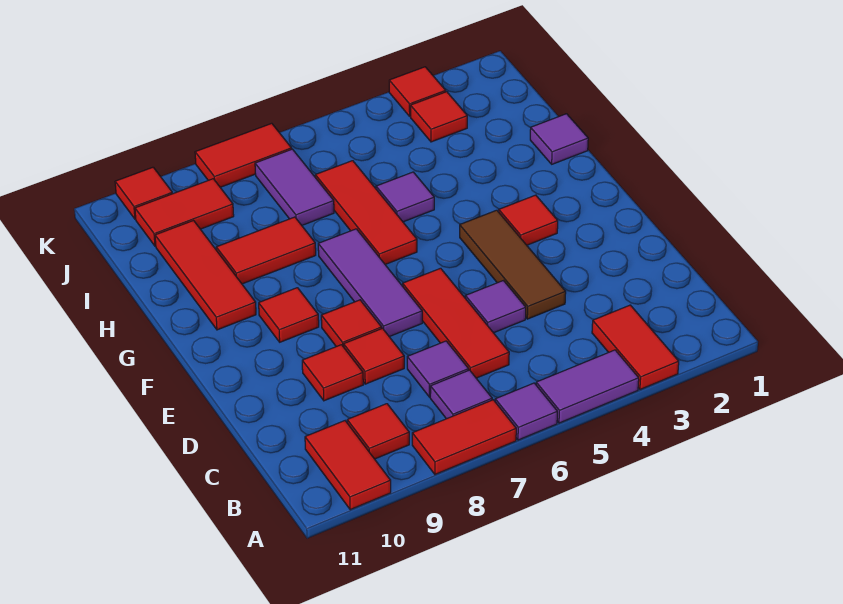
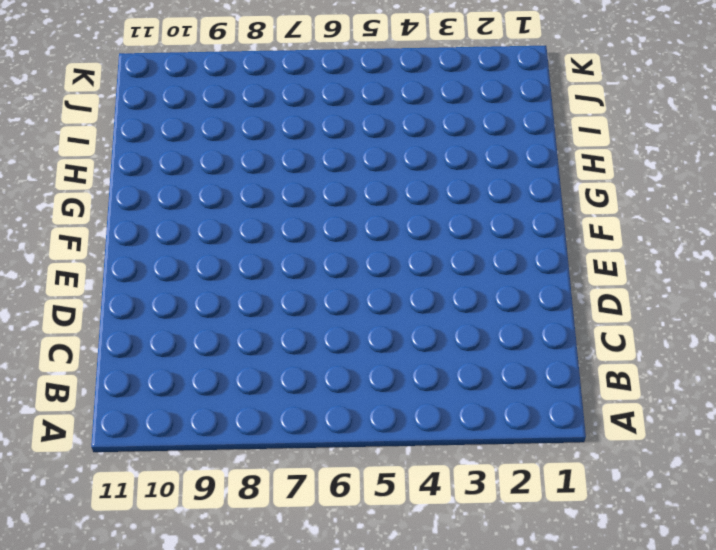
none -> red 1x2 tile [592,305,679,389]
none -> purple 1x2 tile [536,350,639,423]
none -> purple 1x1 tile [495,383,557,440]

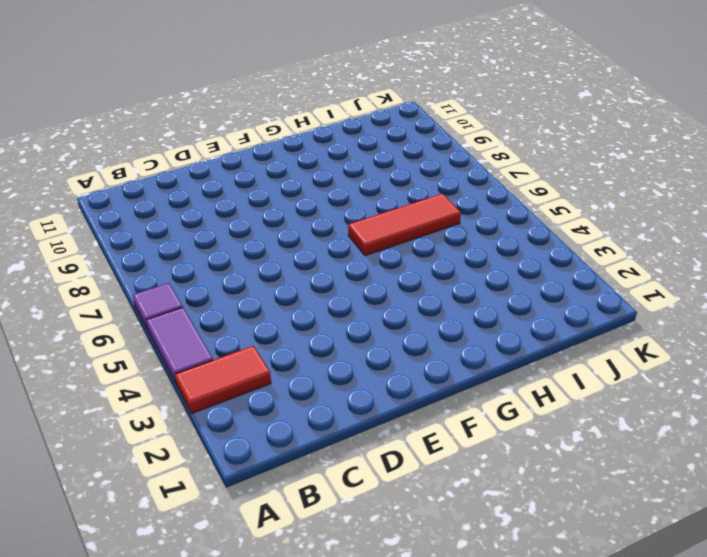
none -> red 1x2 tile [412,400,516,474]
none -> red 1x2 tile [305,421,391,510]
none -> purple 1x1 tile [430,370,492,419]

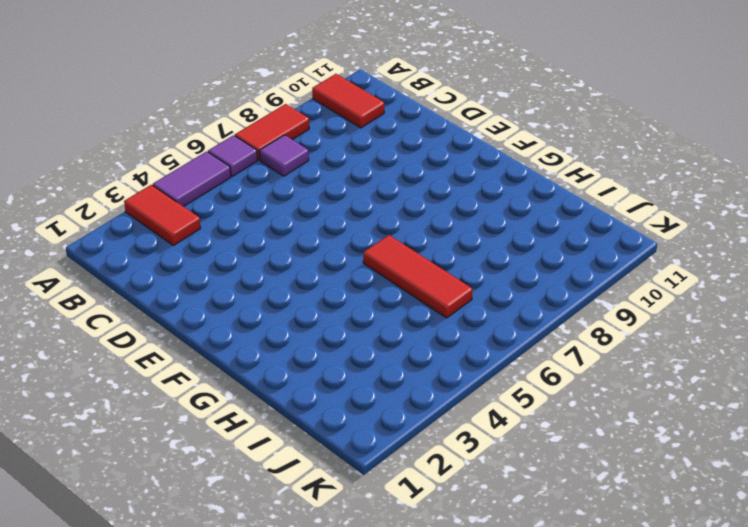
none -> red 1x1 tile [347,404,409,459]
none -> red 1x3 tile [403,268,509,378]
none -> purple 1x1 tile [407,341,468,397]

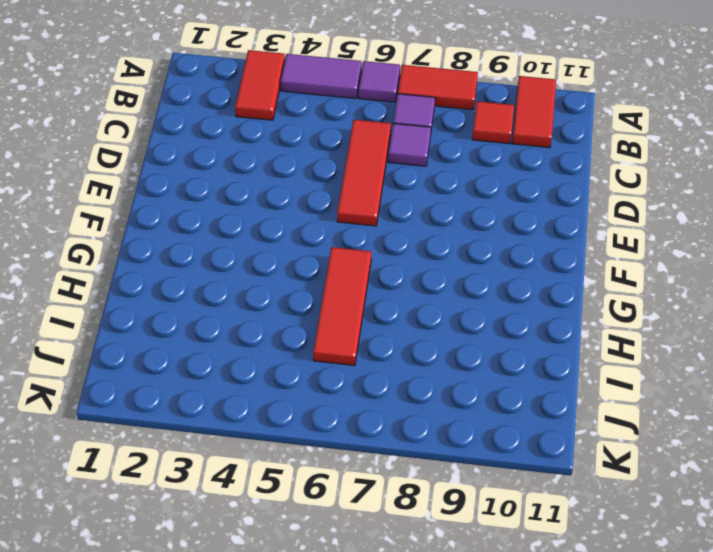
none -> brown 1x3 tile [460,210,566,319]
none -> purple 1x1 tile [465,281,526,333]
none -> red 1x1 tile [344,328,404,384]

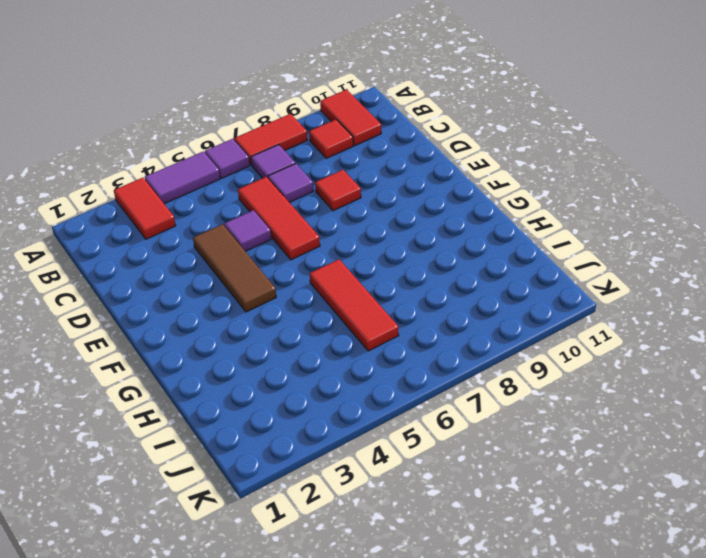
none -> red 1x1 tile [302,345,363,401]
none -> purple 1x3 tile [318,229,422,337]
none -> red 1x1 tile [321,300,382,347]

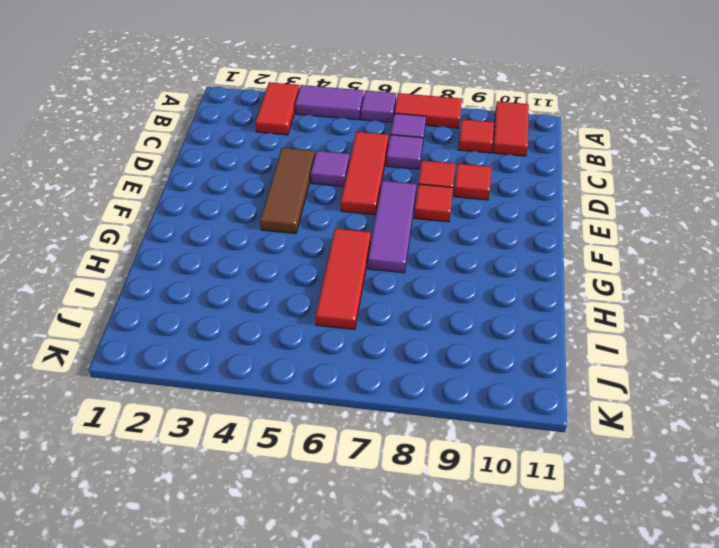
none -> red 1x1 tile [499,195,558,245]
none -> red 1x1 tile [259,288,319,342]
none -> red 1x3 tile [155,221,256,330]

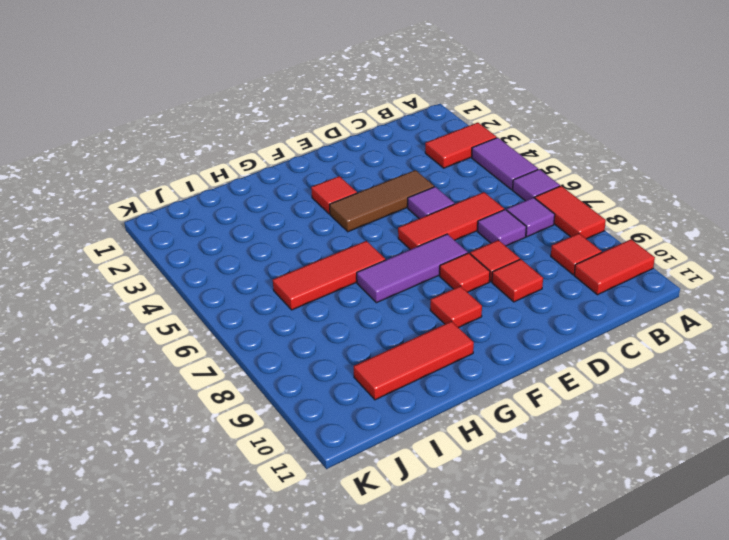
none -> purple 1x1 tile [530,114,588,164]
none -> purple 1x1 tile [376,172,434,222]
none -> red 1x2 tile [216,217,316,284]

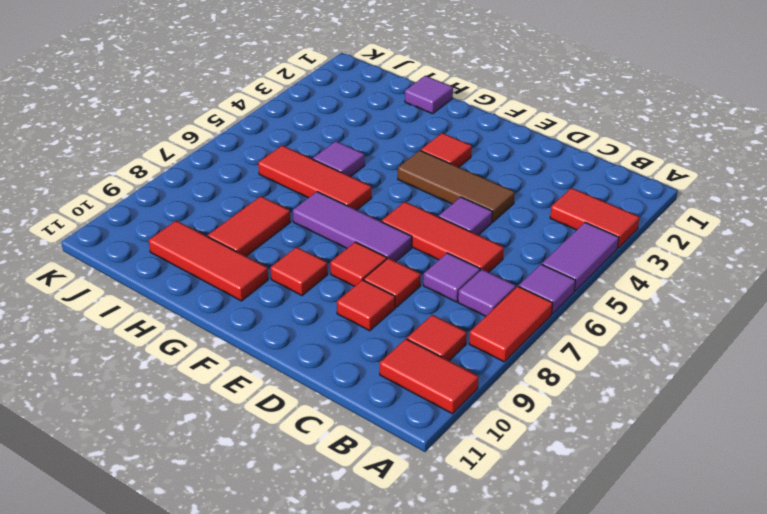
none -> purple 1x2 tile [255,149,334,225]
none -> red 1x1 tile [411,92,467,142]
none -> red 1x2 tile [135,179,234,246]

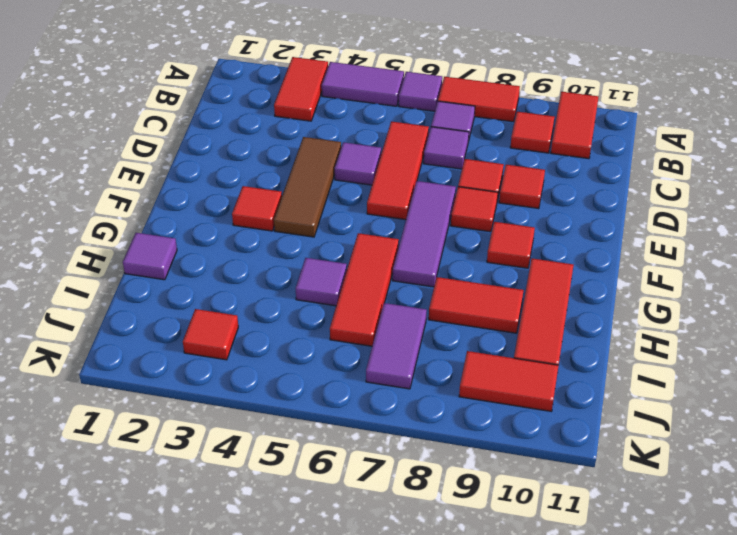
none -> red 1x1 tile [389,67,446,116]
none -> red 1x2 tile [195,123,292,187]
none -> red 1x1 tile [115,167,172,219]

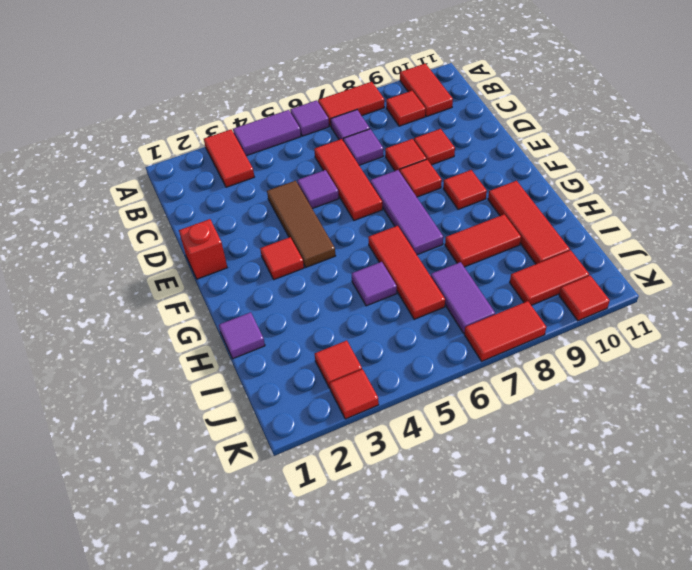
red 1x1 brick [179,219,227,279] -> none

